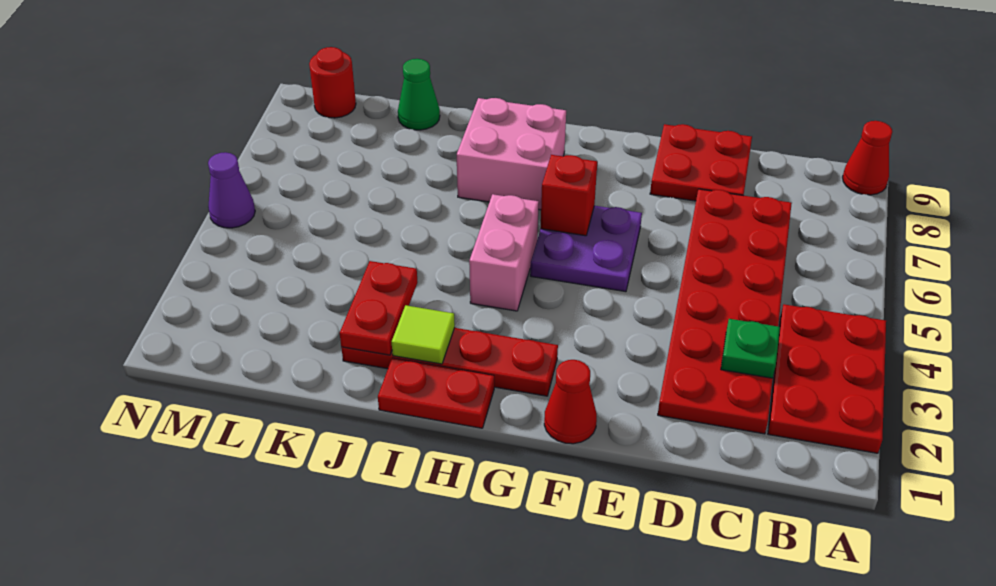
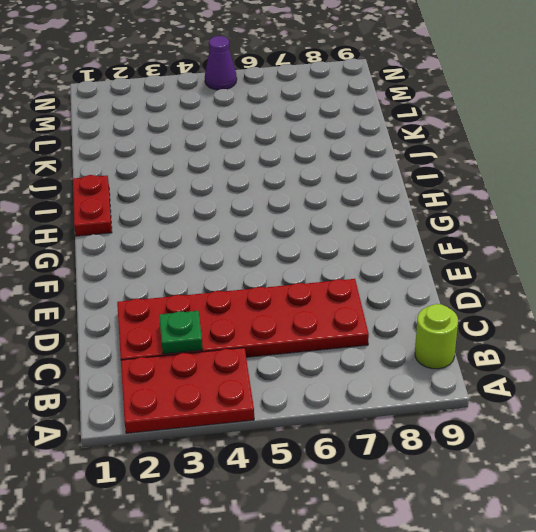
lime 1x1 round brick [415,304,458,369] -> none
none -> red 1x1 cone [843,121,892,195]
none -> red 2x2 plate [650,124,752,201]
none -> red 1x1 cone [544,360,597,444]

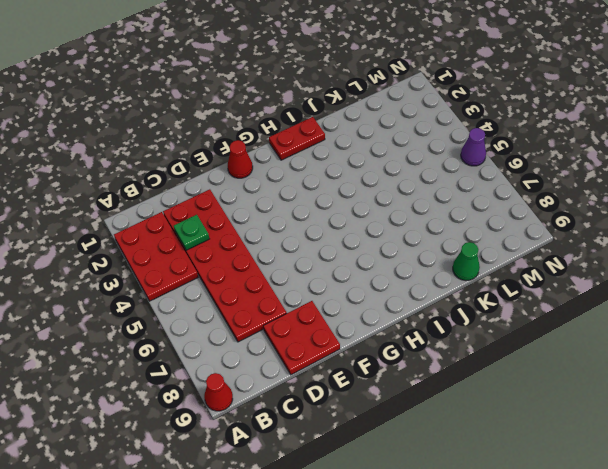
none -> purple 2x2 plate [530,206,642,292]
none -> red 1x4 plate [341,328,558,396]
none -> pink 1x2 brick [469,194,539,311]

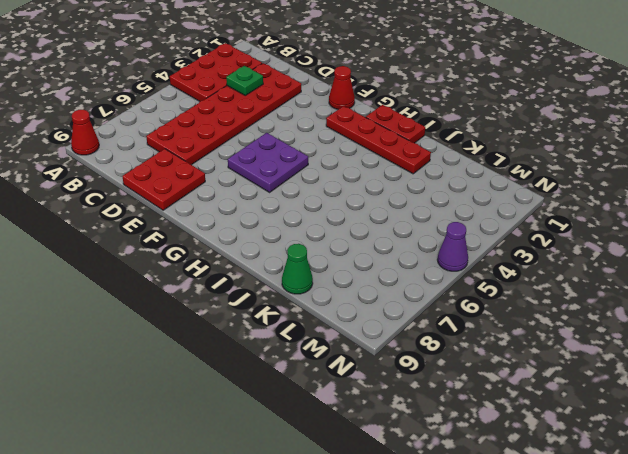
none -> pink 1x2 brick [469,194,539,311]
none -> pink 2x2 brick [457,98,566,210]
none -> red 1x1 round brick [309,47,356,118]

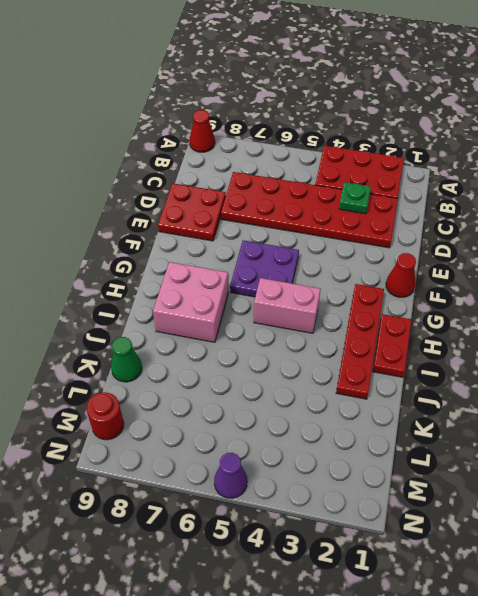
none -> red 1x1 brick [541,155,597,236]
none -> lime 1x1 tile [392,305,455,364]
none -> red 1x2 plate [340,261,418,355]

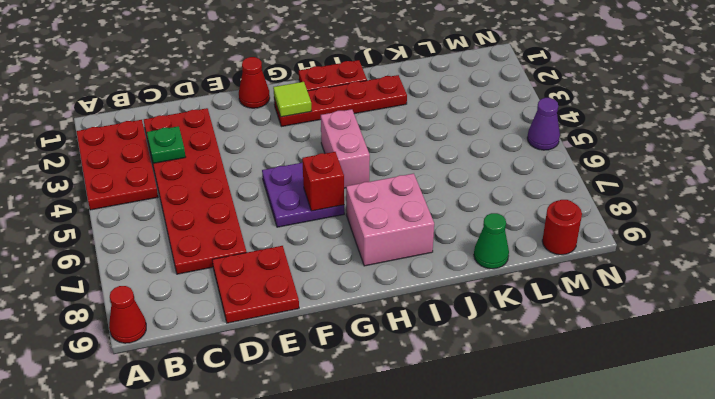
lime 1x1 tile [273,82,311,117] -> lime 1x1 tile moved to [392,305,455,364]
none -> red 1x2 plate [340,261,418,355]

